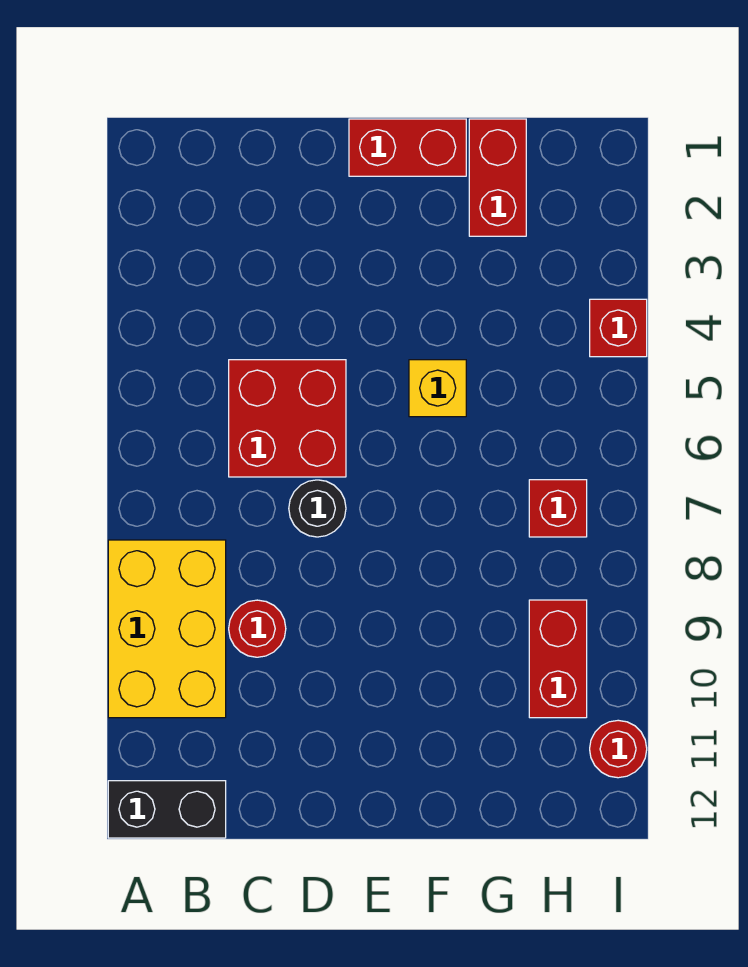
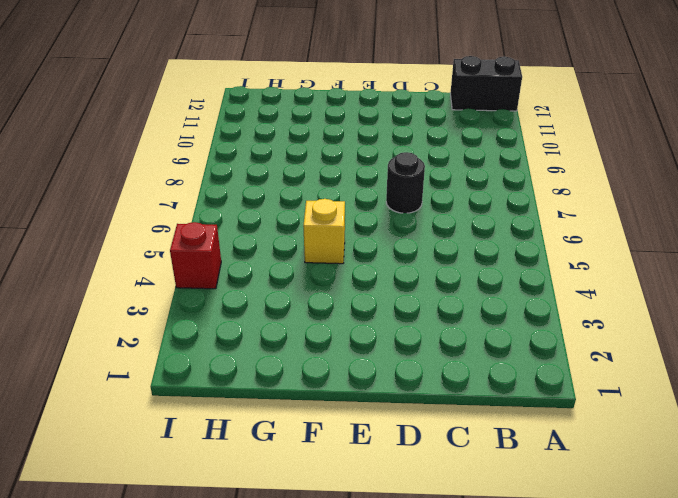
none -> yellow 2x3 brick [108,540,226,718]
none -> red 2x2 brick [229,360,346,477]
none -> red 1x1 round brick [229,600,286,657]

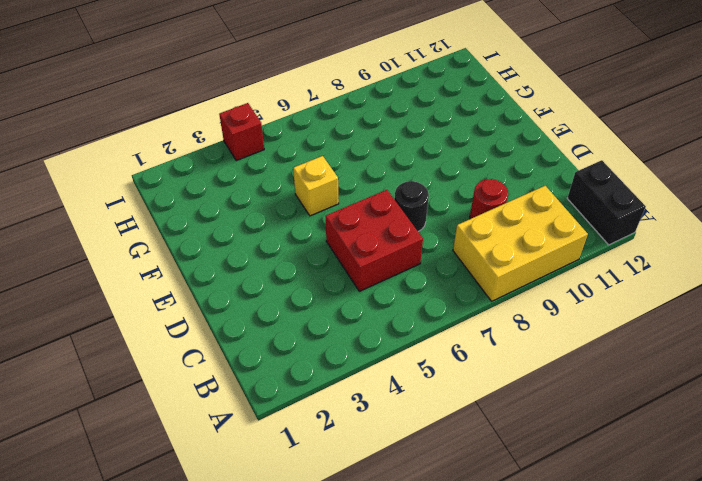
none -> red 1x2 brick [349,119,466,176]
none -> red 1x2 brick [469,119,526,236]
none -> red 1x1 brick [529,480,587,537]

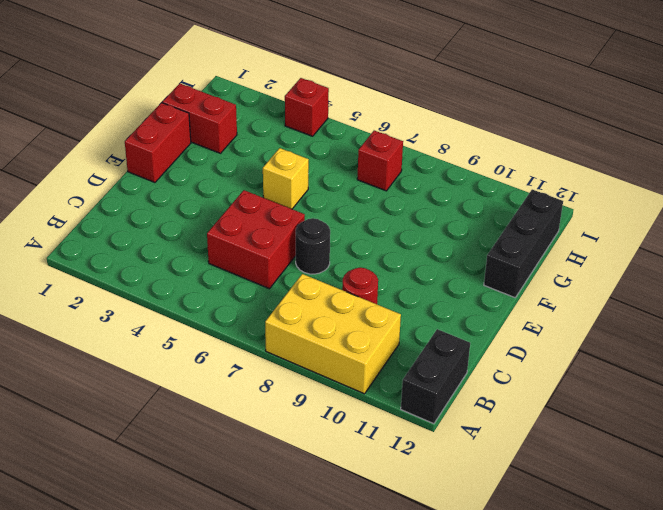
black 1x3 brick [484,189,563,298] -> none
none -> red 1x2 brick [529,600,587,718]
none -> red 1x1 round brick [590,720,647,778]

